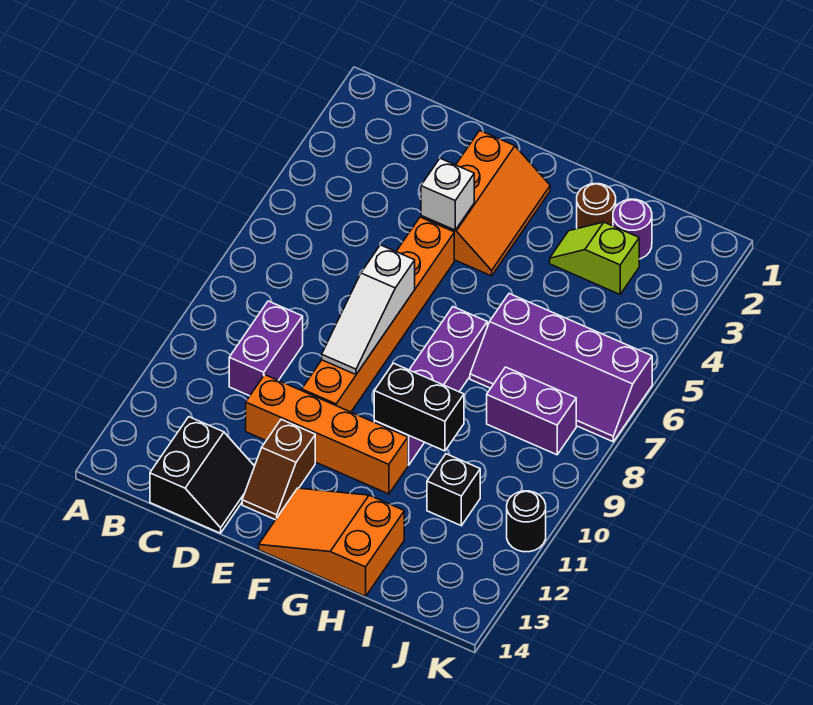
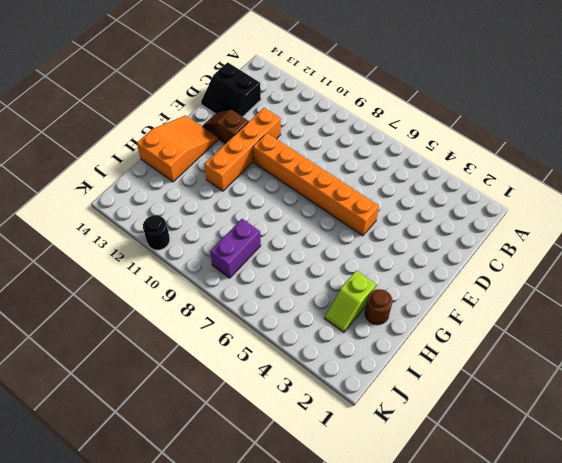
lime 1x2 slope [324,270,376,332] -> lime 1x2 slope turned to [550,222,639,294]
none -> purple 1x2 brick [229,301,303,396]
none -> orange 2x3 slope [421,130,550,276]
none -> purple 1x4 brick [374,307,487,465]

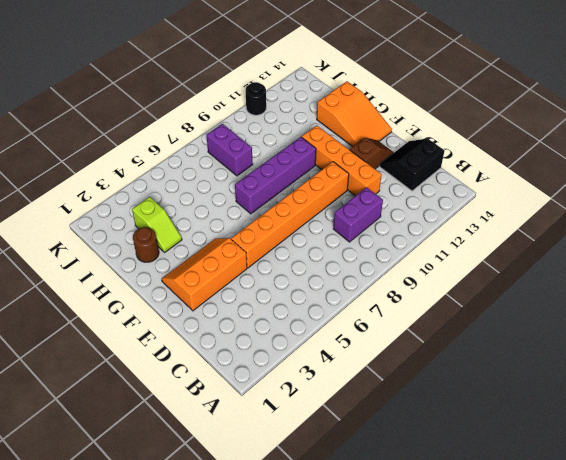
none -> purple 2x4 slope [470,294,652,442]
none -> purple 1x1 round brick [613,199,652,259]
none -> black 1x1 brick [427,454,480,526]

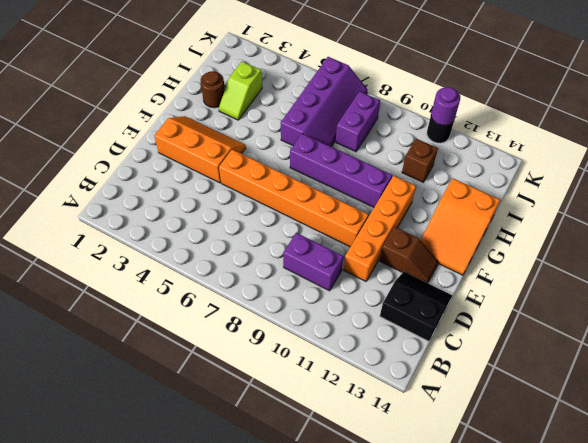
brown 1x1 brick [402,139,438,182] -> black 1x1 brick [427,454,480,526]
purple 1x1 round brick [431,87,460,125] -> purple 1x1 round brick moved to [613,199,652,259]
none -> white 1x1 brick [421,158,474,230]
none -> white 1x3 slope [322,245,415,375]
none -> black 1x2 brick [374,363,464,451]

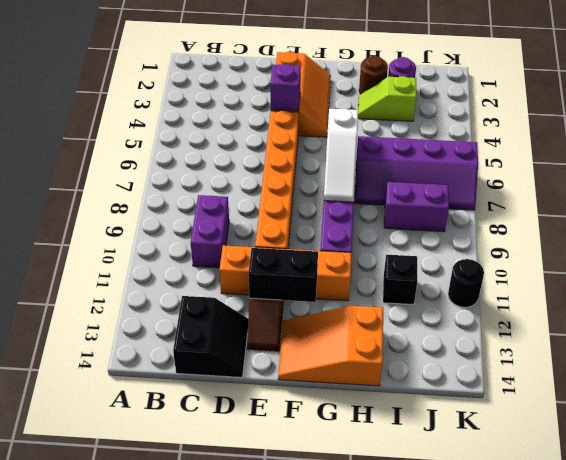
purple 1x1 brick [270,64,301,111] -> white 1x1 brick [421,158,474,230]
black 1x2 brick [249,248,318,302] -> black 1x2 brick moved to [374,363,464,451]
white 1x3 slope [324,108,358,202] -> white 1x3 slope moved to [322,245,415,375]

